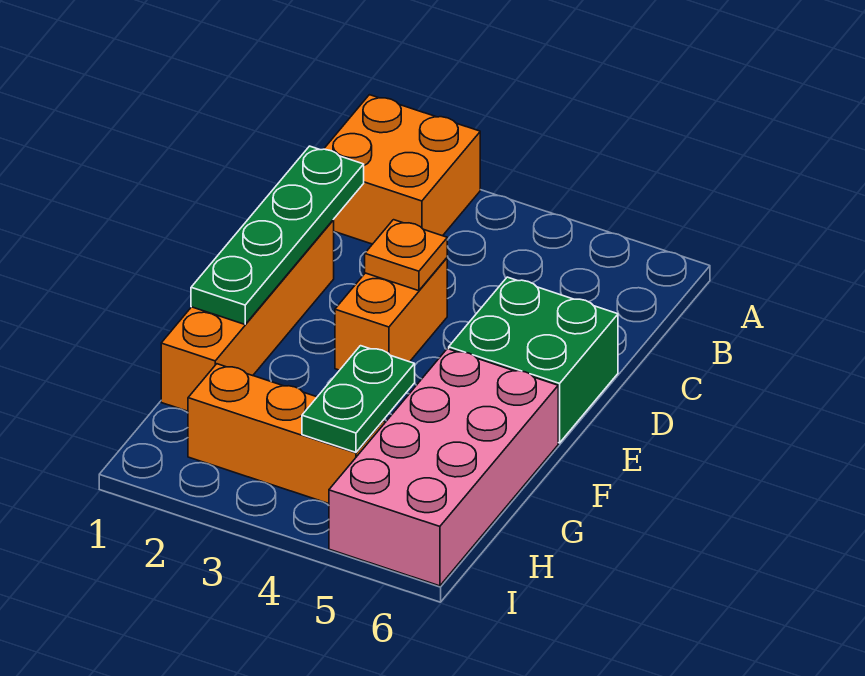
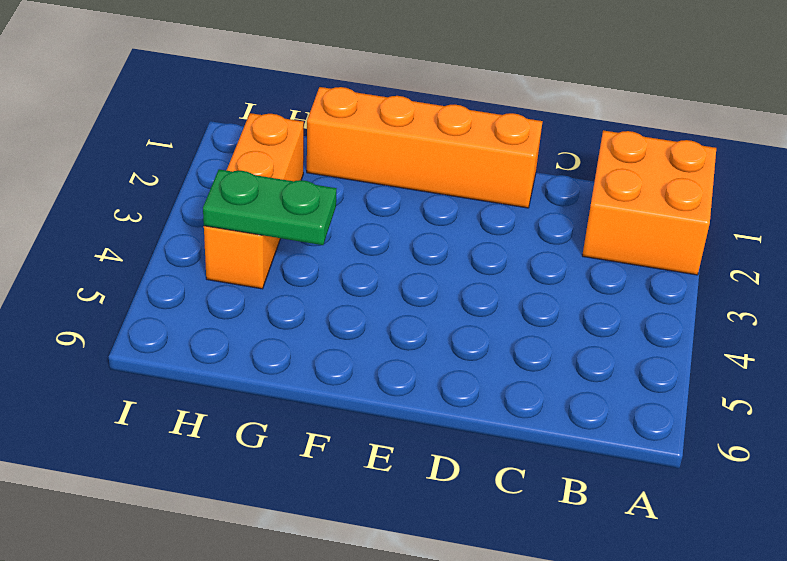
none -> orange 1x2 brick [335,258,447,370]
none -> green 2x2 brick [449,277,618,443]

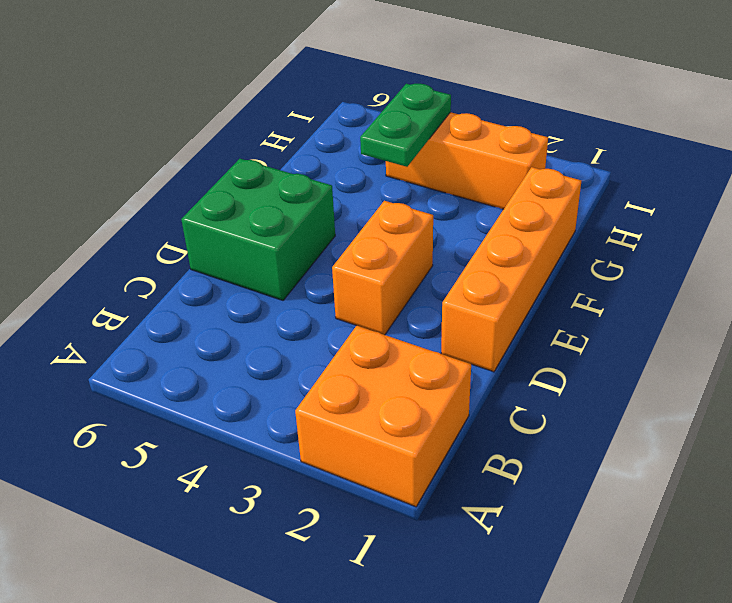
none -> pink 2x4 brick [329,349,558,586]
none -> green 1x4 plate [191,146,364,324]

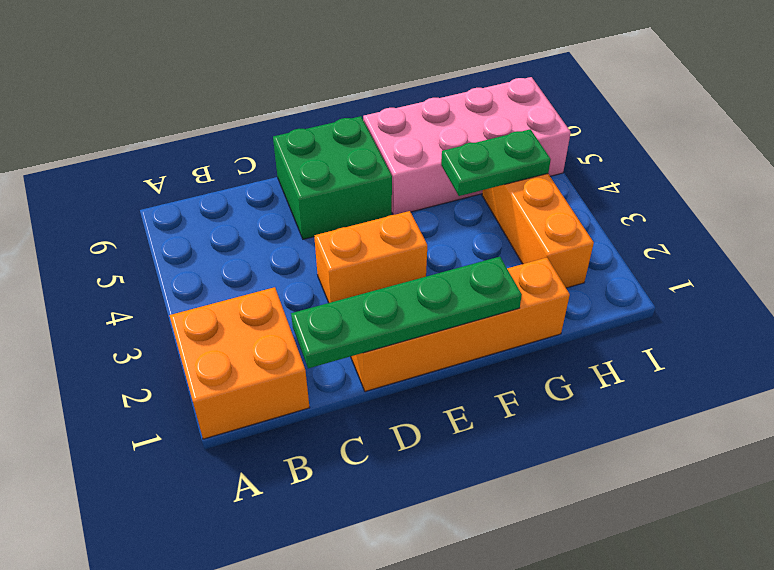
none -> orange 1x1 plate [365,220,447,291]

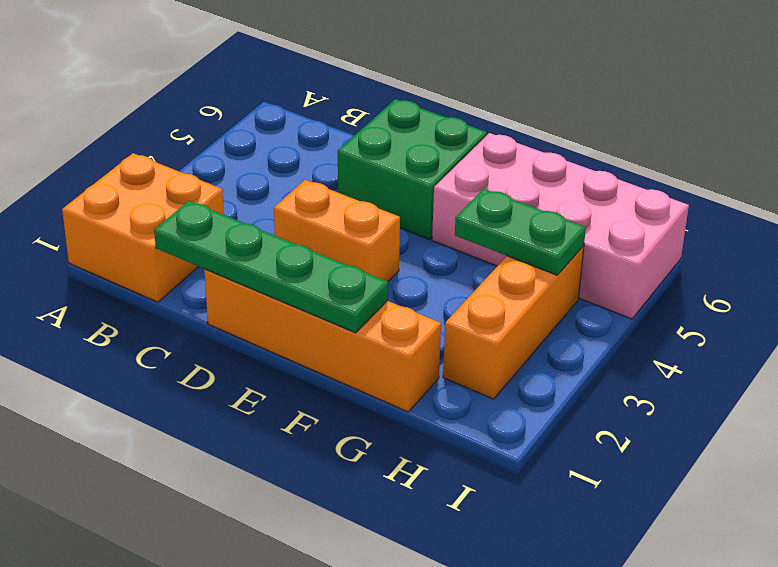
none -> orange 1x1 plate [365,220,447,291]

